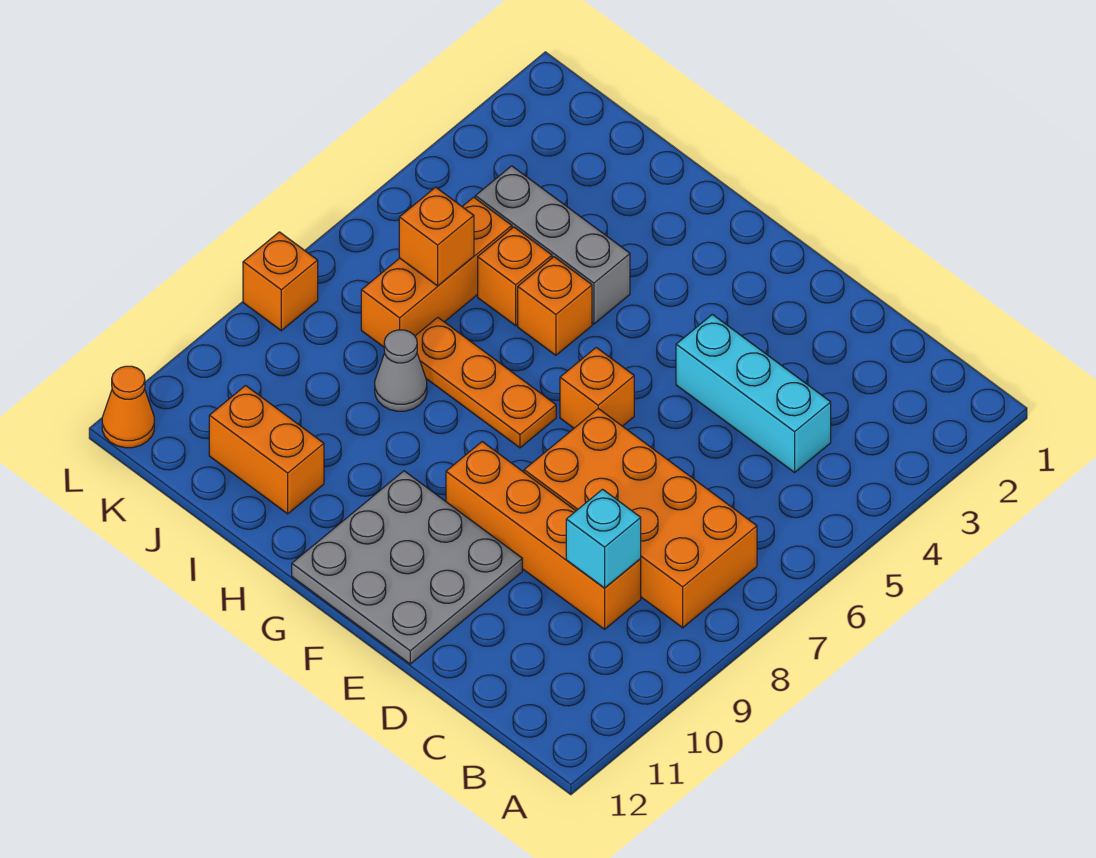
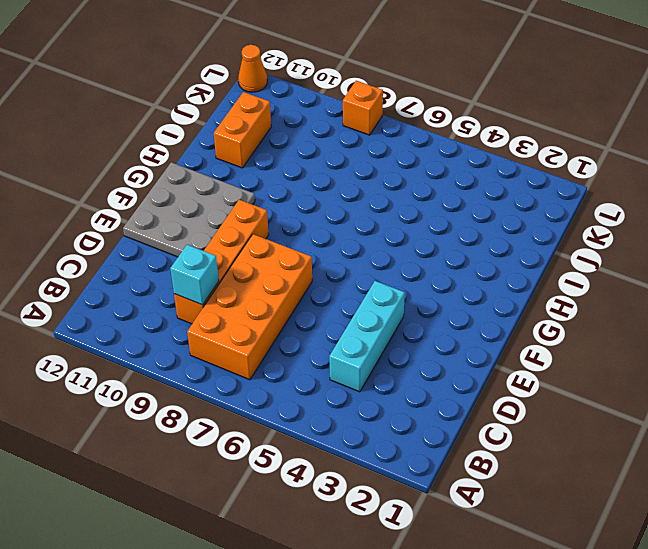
none -> orange 1x1 brick [560,348,634,428]
none -> orange 1x3 plate [415,317,556,448]
none -> grey 1x3 brick [475,166,630,324]

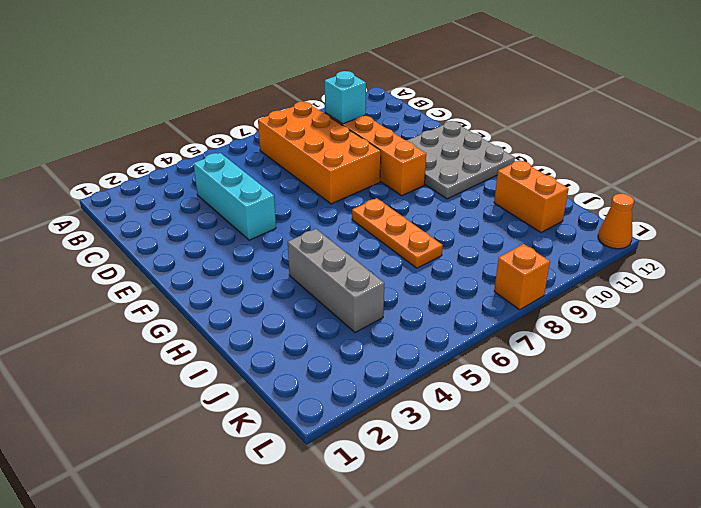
none -> orange 1x1 brick [560,348,634,428]
none -> orange 1x1 brick [518,257,592,355]
none -> orange 1x1 brick [478,227,552,326]

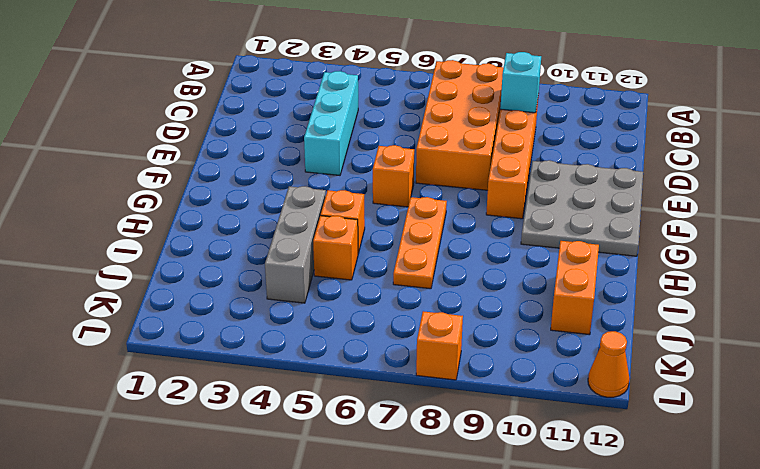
none -> grey 1x1 cone [375,330,427,411]
none -> orange 1x3 brick [361,197,512,347]
none -> orange 1x1 brick [399,187,474,286]

